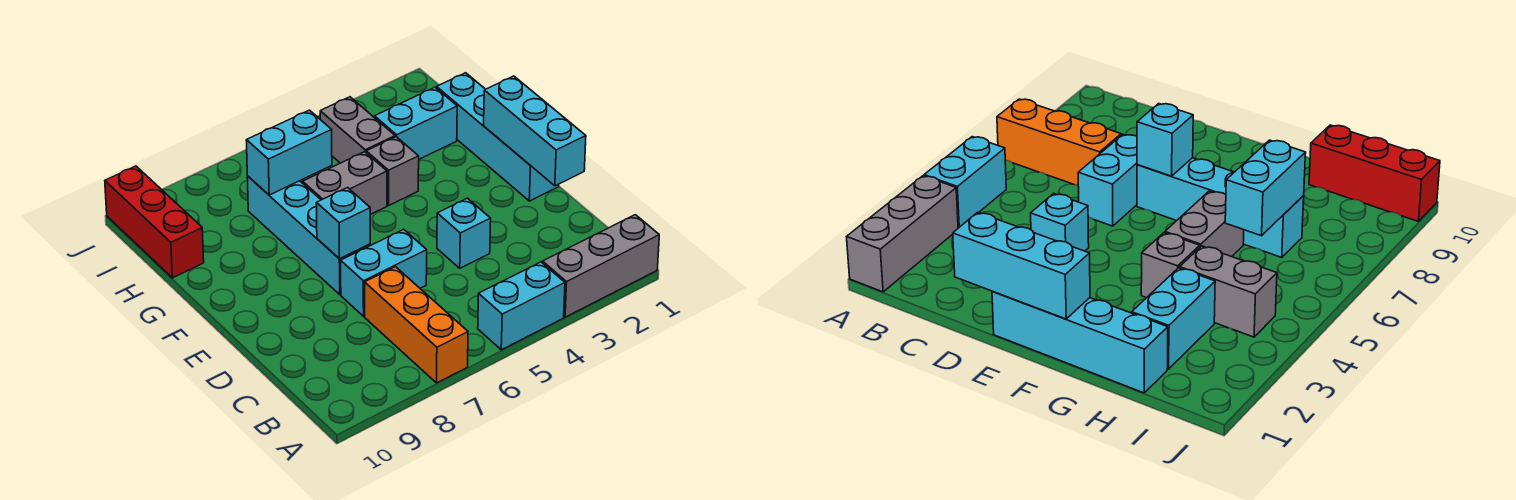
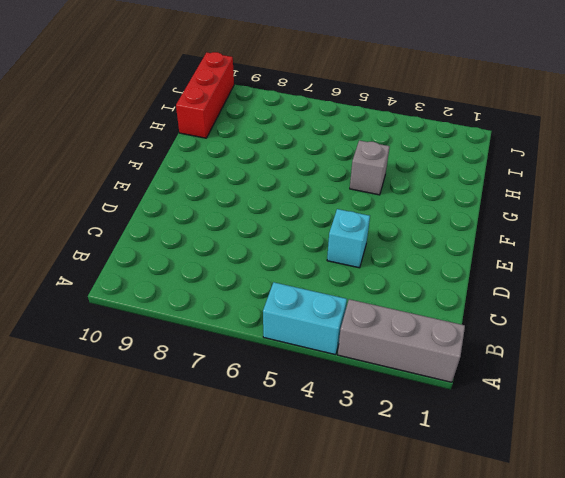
none -> orange 1x3 brick [365,267,468,383]
none -> cyan 1x2 brick [341,229,427,316]
none -> cyan 1x4 brick [437,73,559,201]

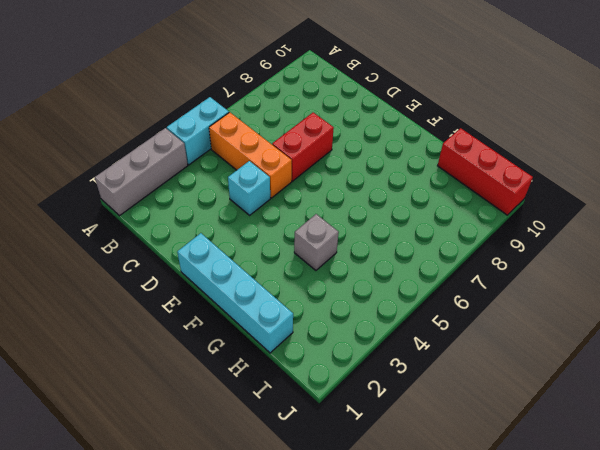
orange 1x3 brick [209,112,292,198] -> orange 1x3 brick moved to [365,267,468,383]
red 1x2 brick [272,113,334,181] -> cyan 1x2 brick [341,229,427,316]
none -> cyan 1x4 brick [247,176,370,294]
none -> grey 1x2 brick [303,152,387,215]
none -> cyan 1x2 brick [375,87,457,159]

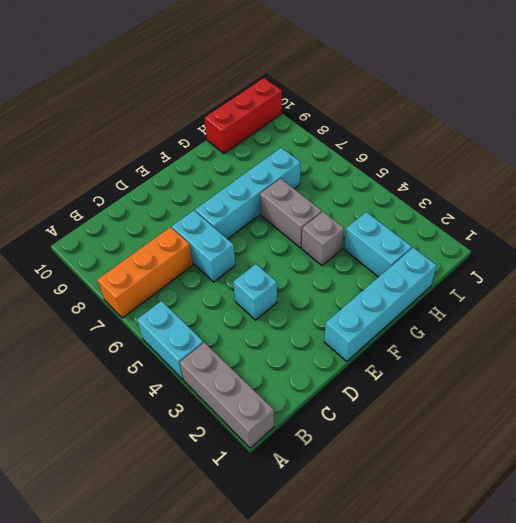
none -> grey 1x2 brick [320,97,395,163]
none -> cyan 1x3 brick [484,76,586,186]
none -> cyan 1x1 brick [316,188,370,259]

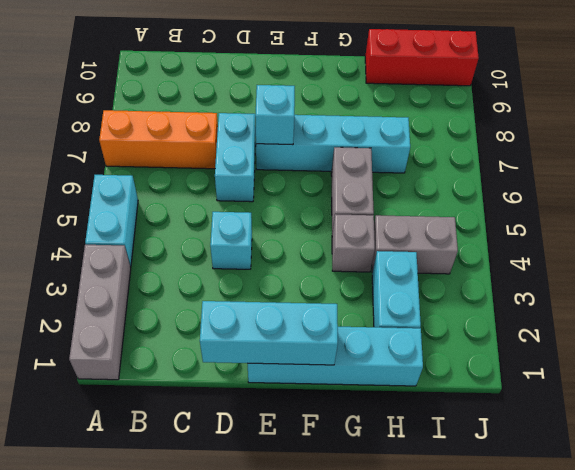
none -> cyan 1x2 brick [246,110,332,195]

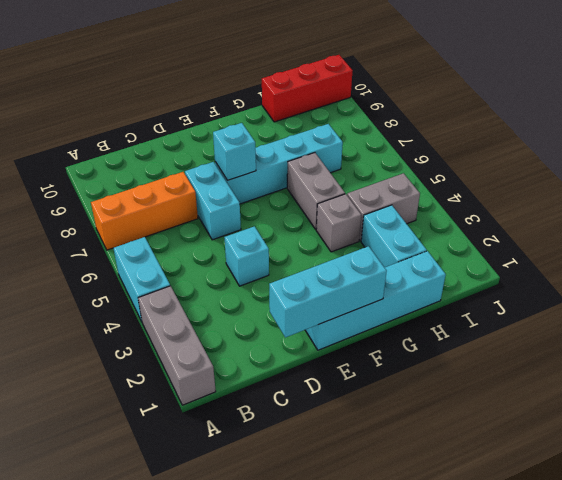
none -> cyan 1x2 brick [246,110,332,195]

